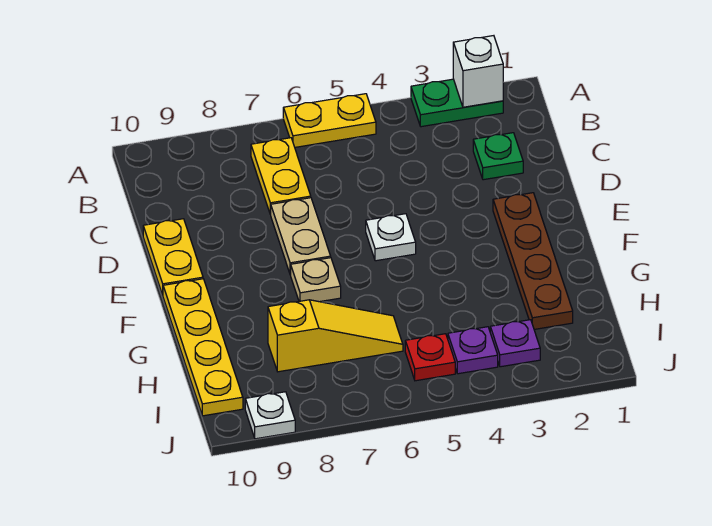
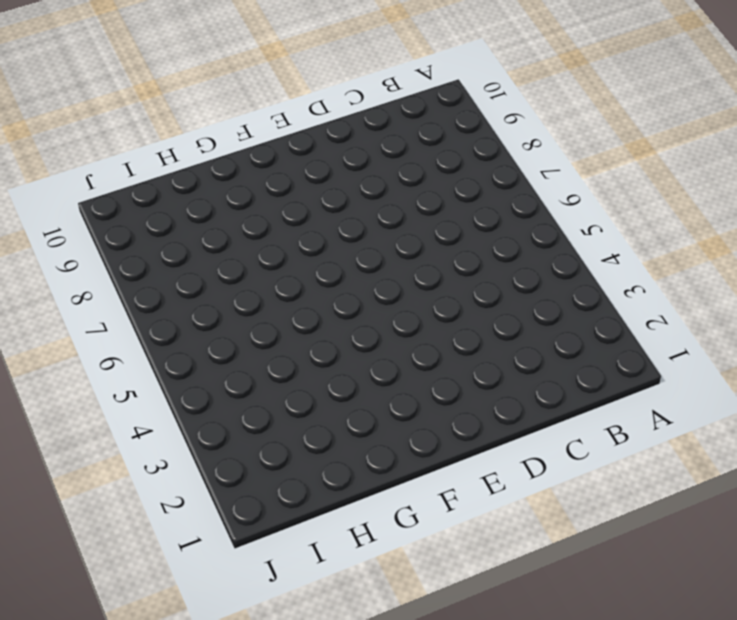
none -> green 1x2 plate [411,79,503,127]
none -> yellow 1x2 plate [283,94,376,147]
none -> yellow 1x2 plate [251,138,311,214]

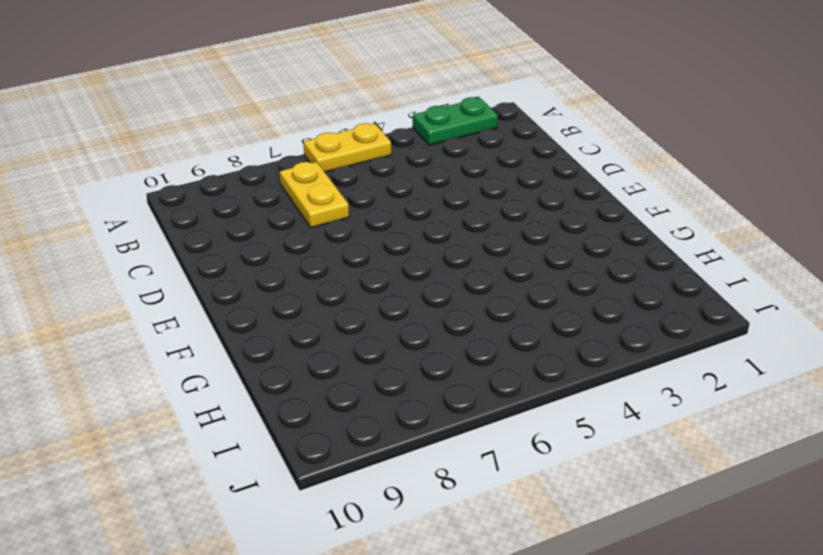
none -> green 1x1 plate [473,133,523,180]
none -> tan 1x2 plate [270,198,331,275]
none -> yellow 1x2 plate [143,219,203,295]

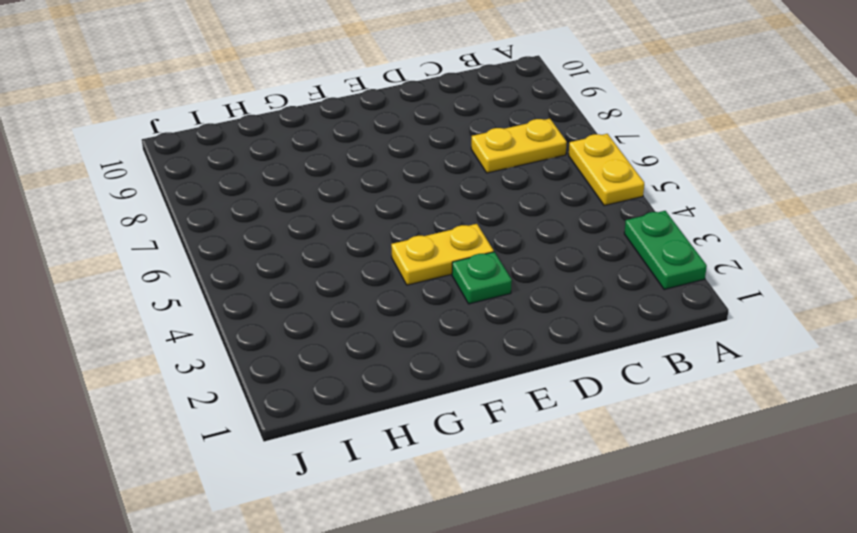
green 1x1 plate [452,252,512,304] -> green 1x1 plate moved to [473,133,523,180]
yellow 1x2 plate [391,224,494,285] -> yellow 1x2 plate moved to [143,219,203,295]
none -> tan 1x2 plate [270,198,331,275]
none -> brown 1x4 plate [493,193,573,329]
none -> white 1x1 plate [366,214,416,261]

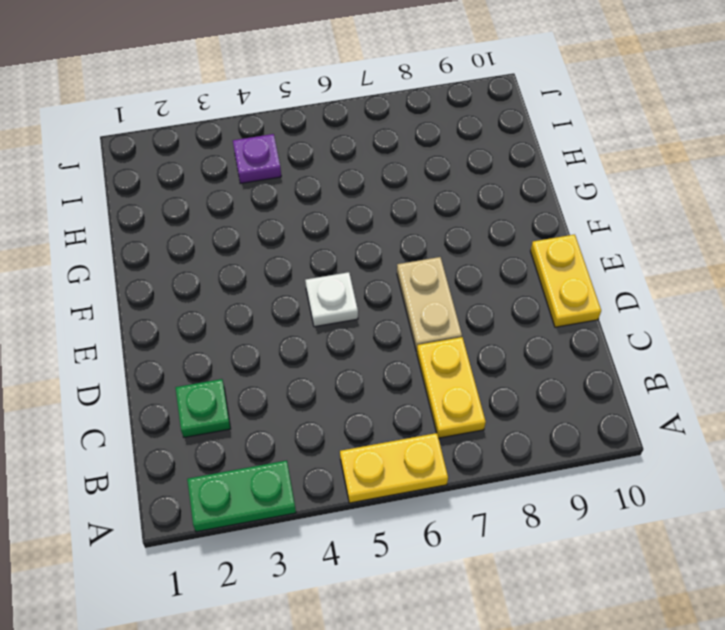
none -> brown 1x4 plate [493,193,573,329]
none -> tan 1x1 plate [291,258,341,302]
none -> yellow 1x4 plate [163,279,243,416]

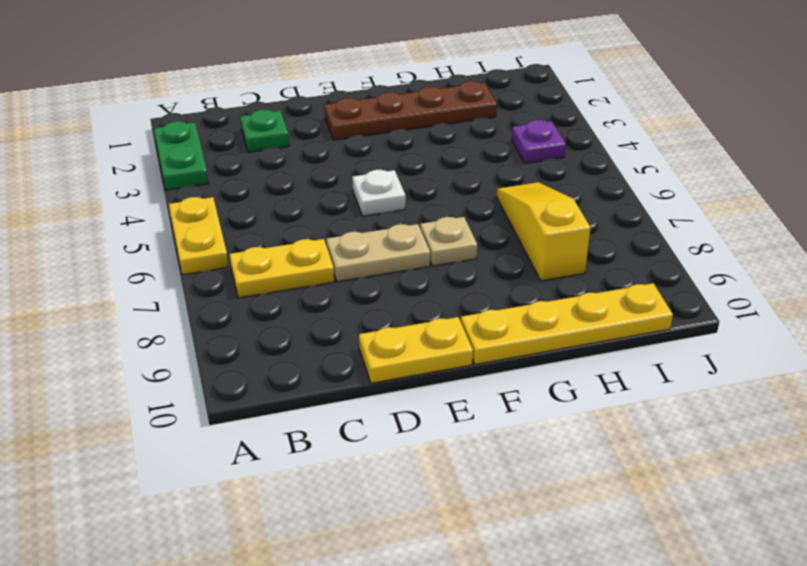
none -> purple 1x1 plate [490,320,540,367]
none -> red 1x1 plate [405,334,455,381]
none -> white 1x1 plate [245,392,295,439]

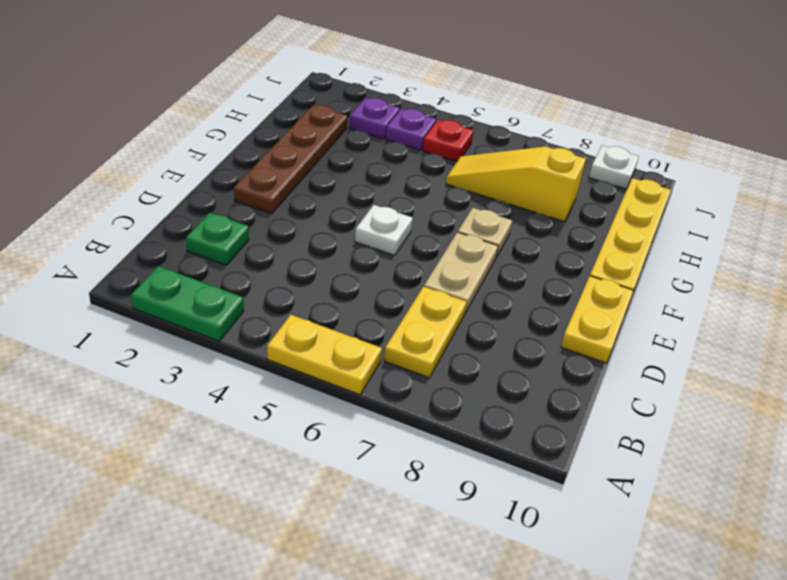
none -> white 1x1 brick [453,36,503,107]

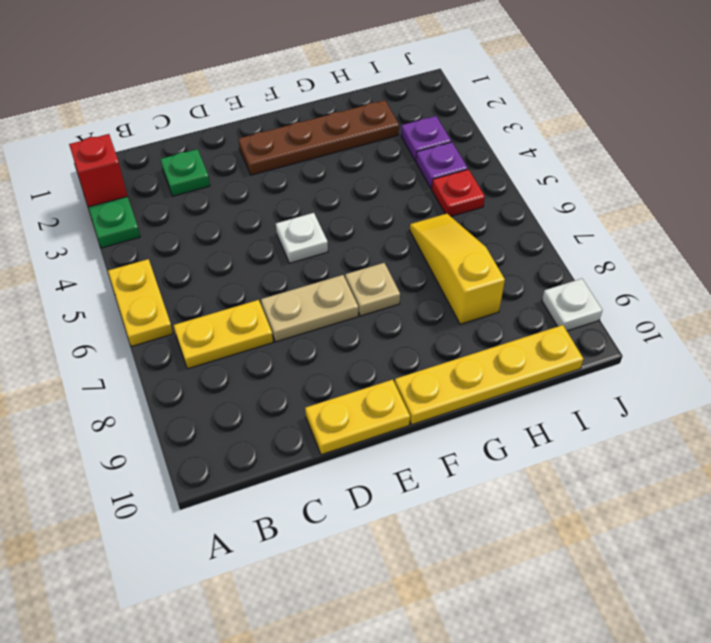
red 1x1 brick [69,134,128,207] -> white 1x1 brick [453,36,503,107]

